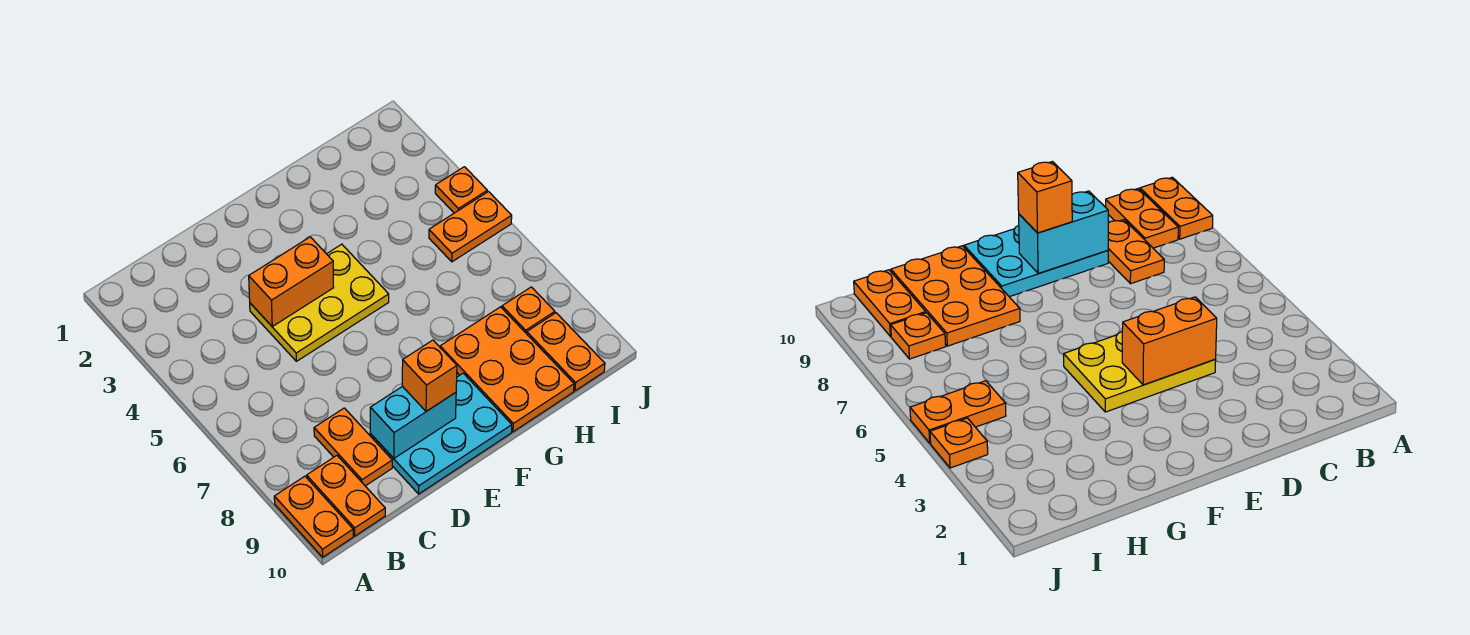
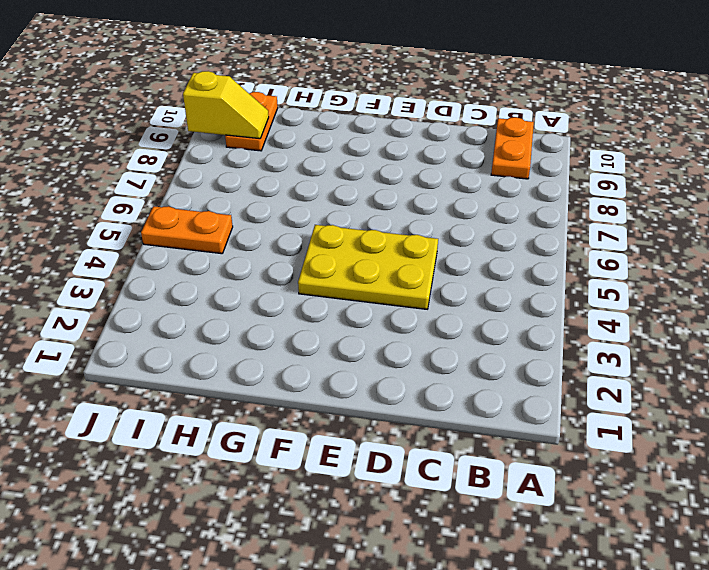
yellow 1x2 slope [183,71,269,139] -> none
none -> orange 1x2 plate [274,476,353,557]
none -> orange 1x2 plate [314,408,392,486]
none -> cyan 2x3 plate [370,373,512,494]

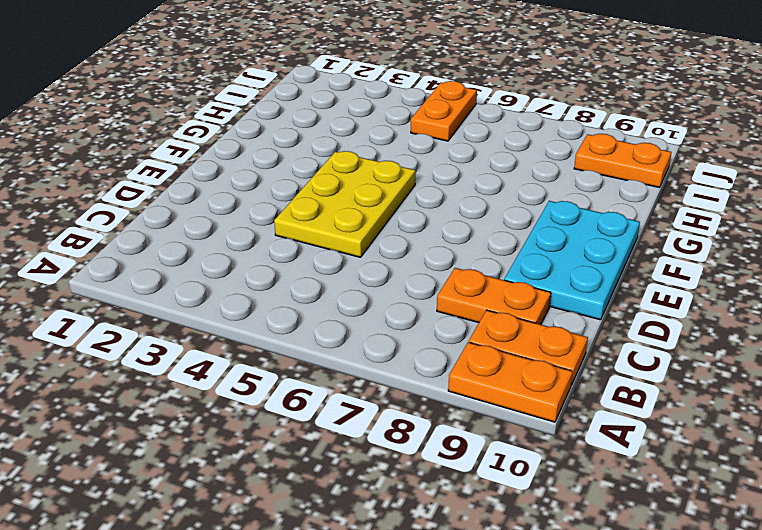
none -> orange 2x3 plate [440,307,574,432]
none -> orange 1x1 plate [502,287,555,334]
none -> orange 1x1 plate [435,167,487,213]

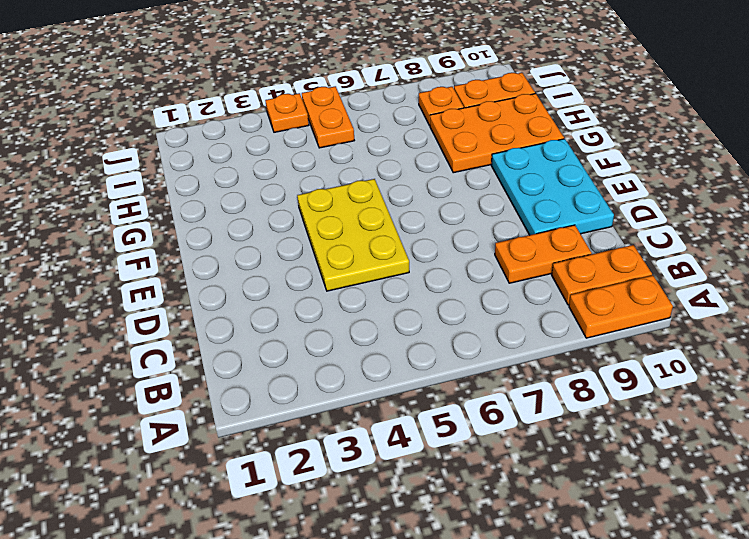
none -> orange 1x2 brick [249,237,334,326]
none -> cyan 1x2 brick [370,386,456,458]
none -> orange 1x1 brick [402,340,457,411]

